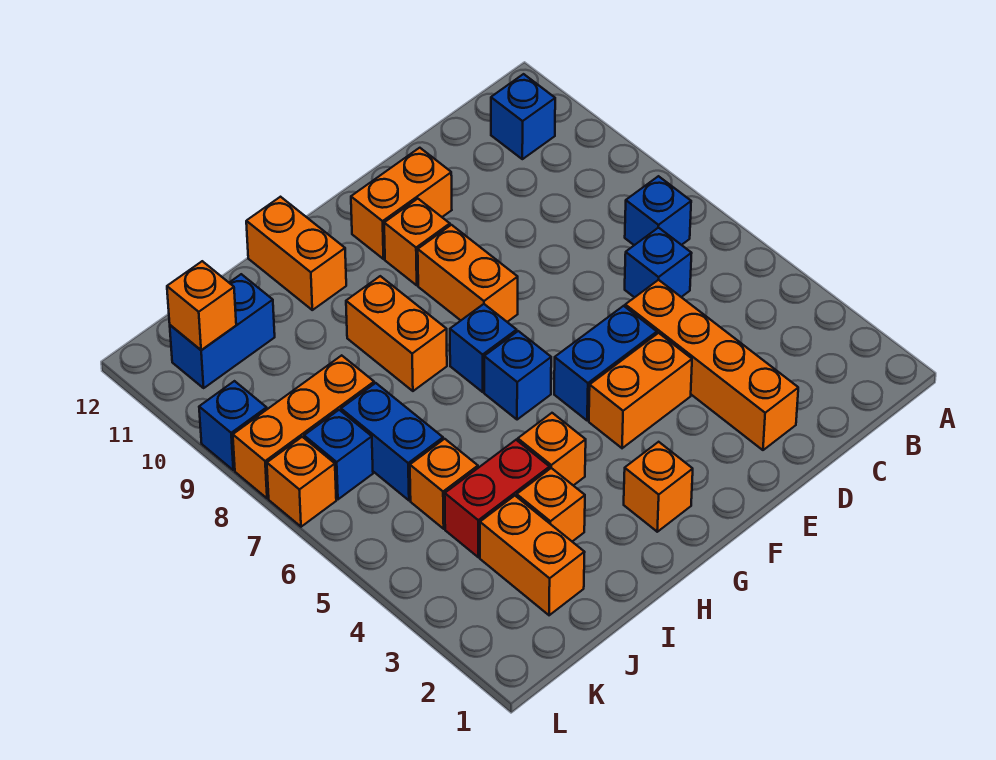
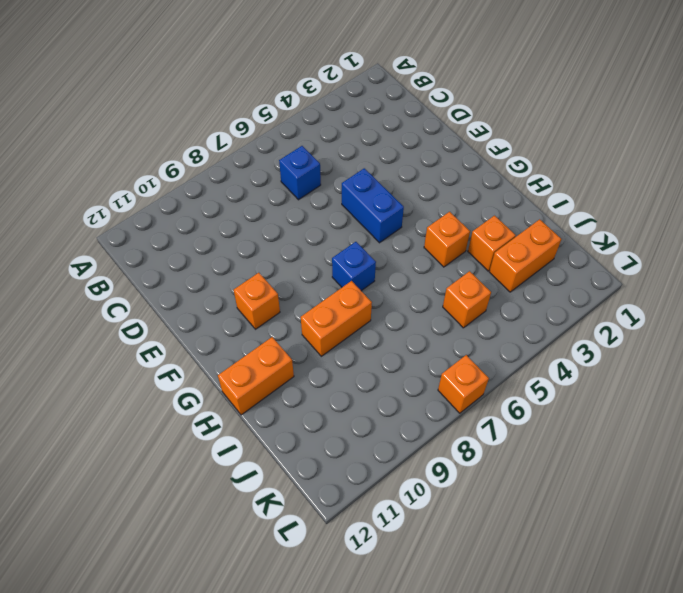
none -> blue 1x1 brick [625,176,691,245]
none -> blue 1x1 brick [491,74,555,159]
none -> orange 1x4 brick [625,280,798,450]

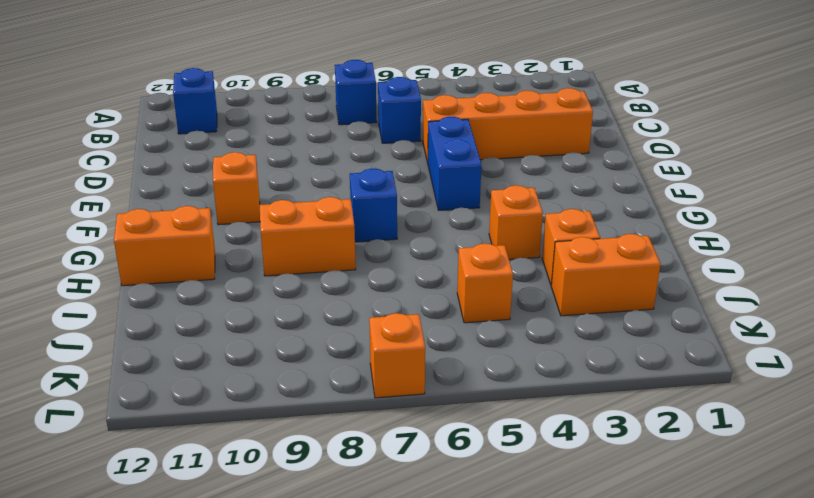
none -> orange 1x2 brick [589,333,692,448]
none -> orange 1x2 brick [351,148,452,259]
none -> orange 1x2 brick [418,225,518,322]

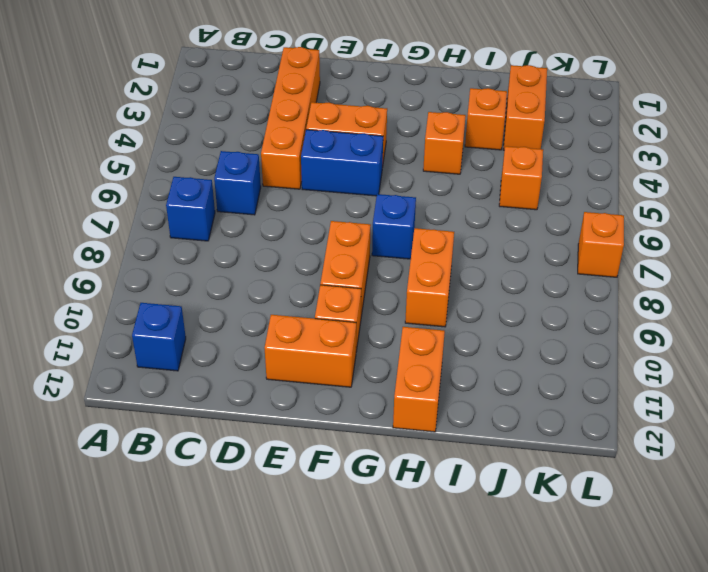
none -> orange 1x1 brick [624,442,693,532]
none -> blue 1x1 brick [484,331,551,420]
none -> red 1x2 brick [445,440,550,557]

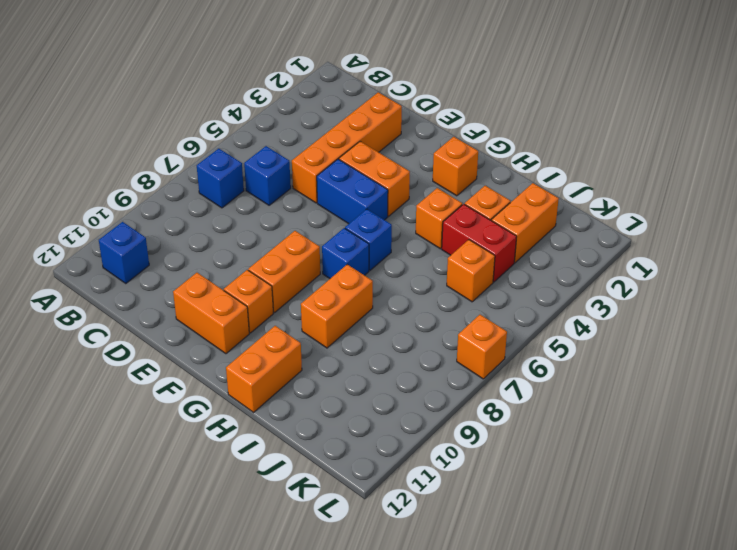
none -> blue 1x2 brick [341,383,443,500]
none -> orange 1x3 brick [233,355,374,498]
none -> blue 1x2 brick [170,274,275,388]

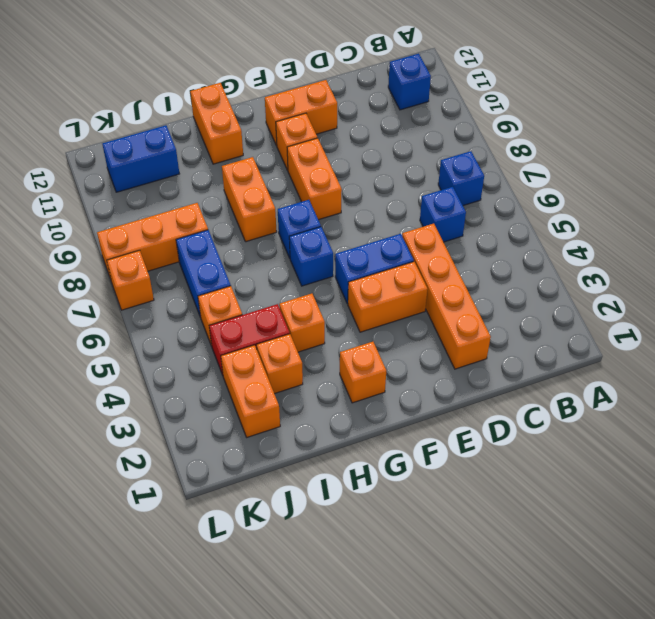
none -> blue 1x1 brick [304,410,373,499]
none -> blue 1x1 brick [199,381,267,470]
none -> orange 1x1 brick [167,261,236,350]

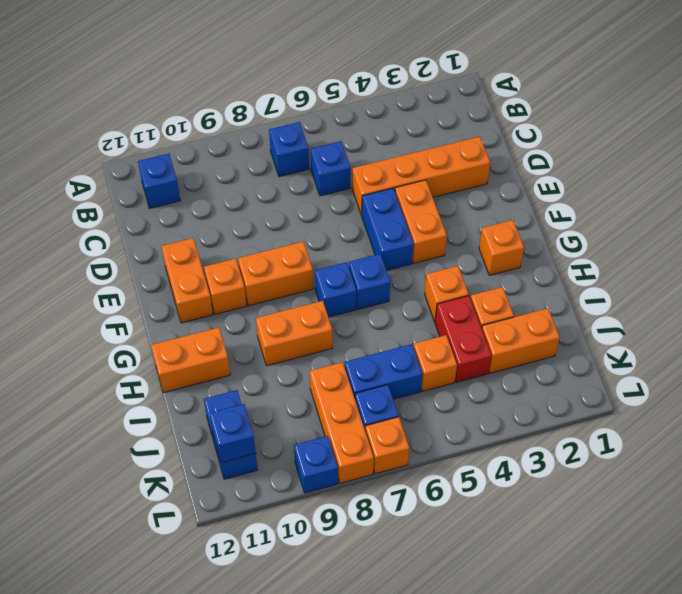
blue 1x1 brick [209,404,256,463] -> orange 1x1 brick [167,261,236,350]

